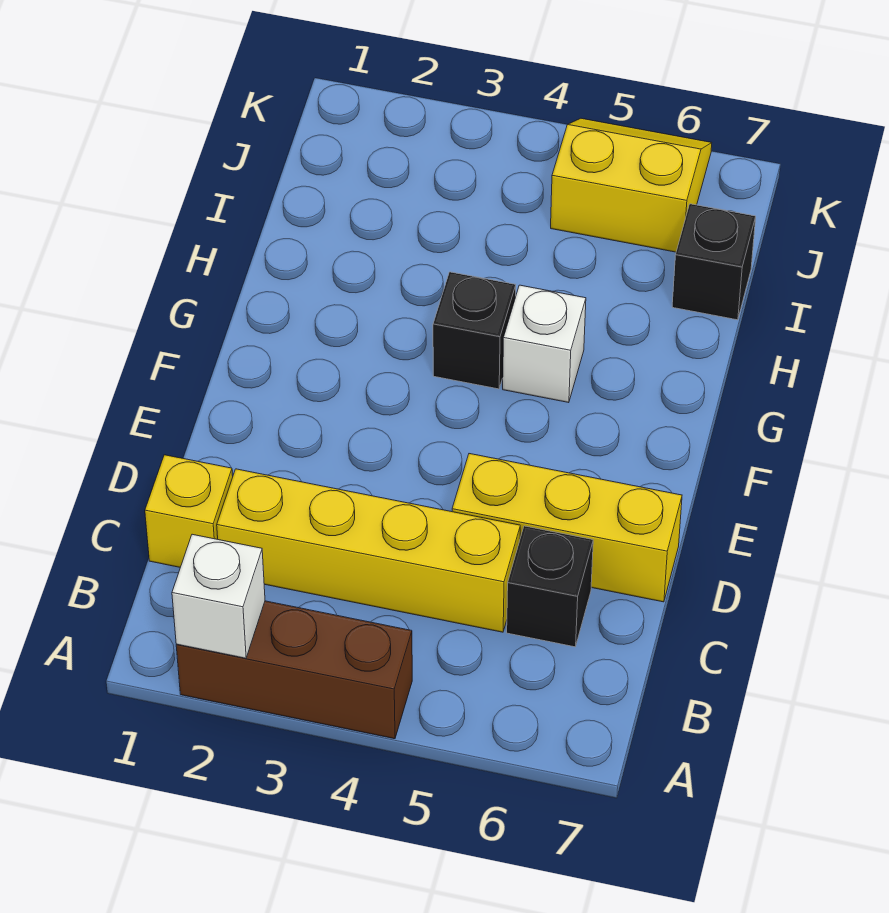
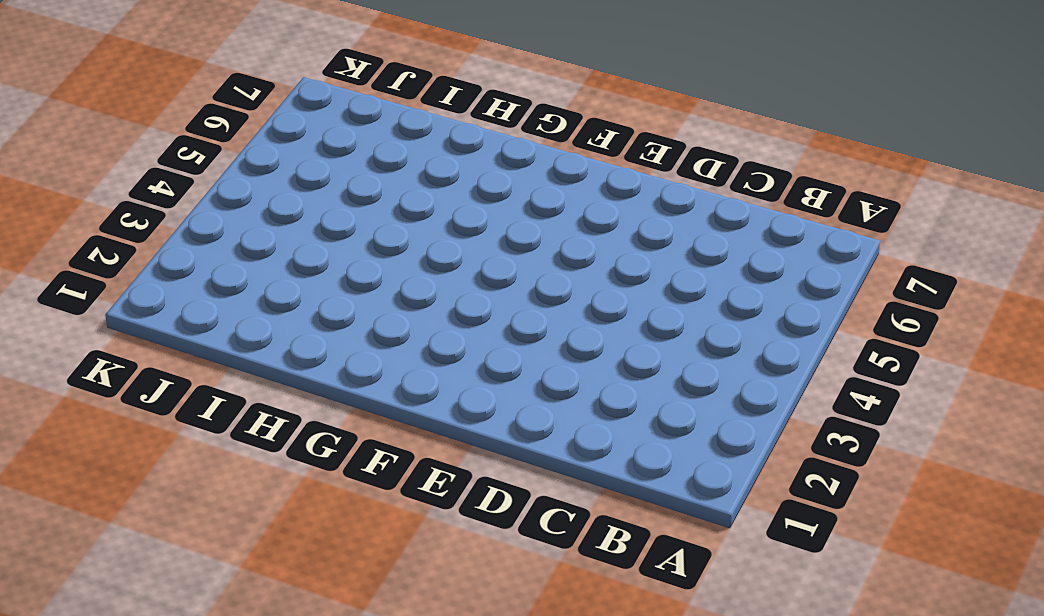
none -> brown 1x3 brick [176,601,412,739]
none -> yellow 1x1 brick [145,455,233,567]

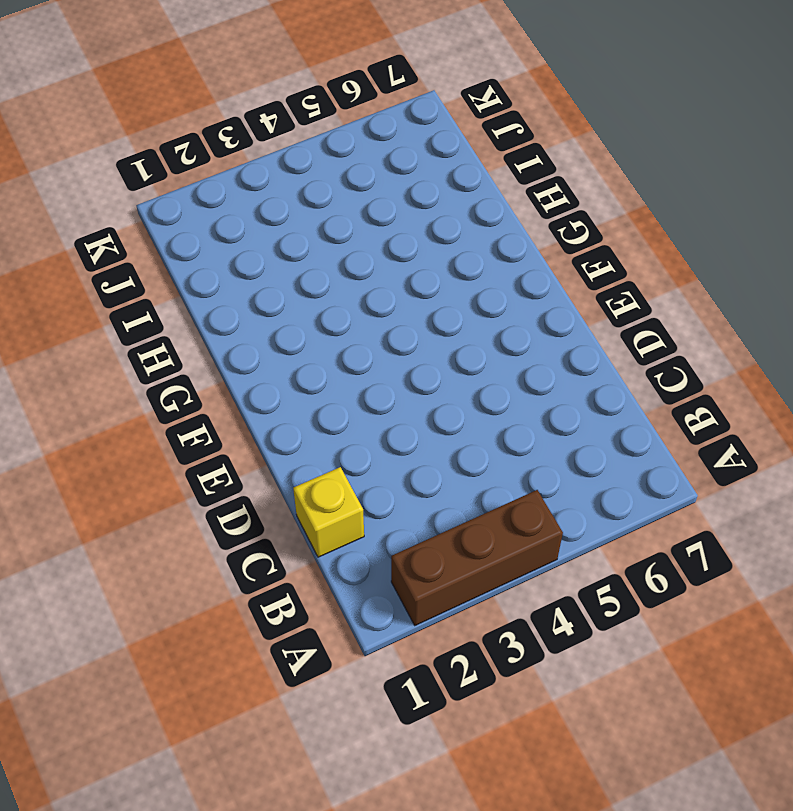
none -> yellow 1x4 brick [217,469,520,632]
none -> black 1x1 brick [507,526,593,647]

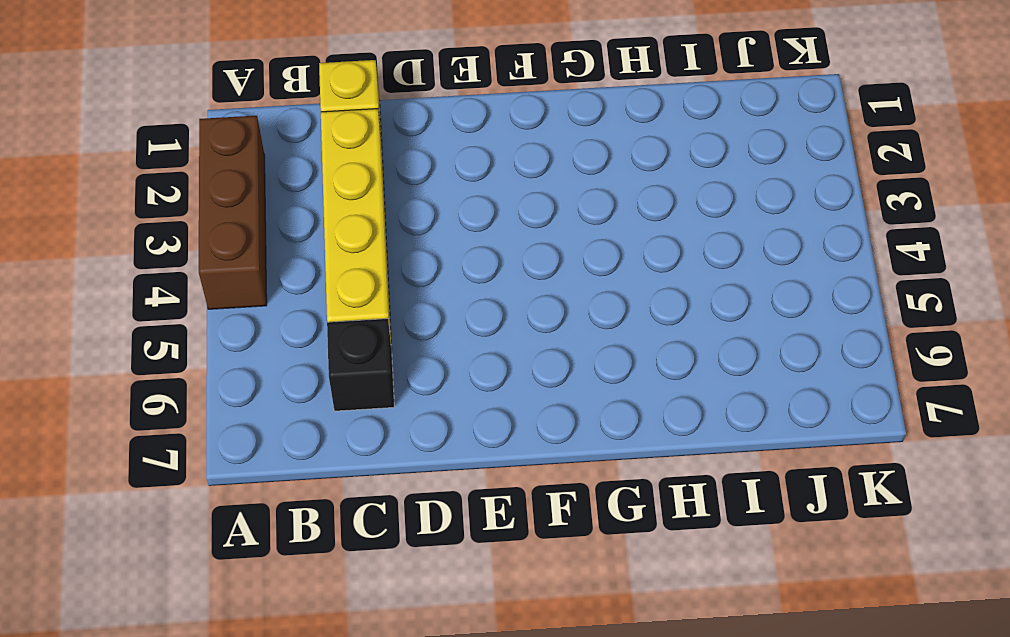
none -> yellow 1x3 brick [452,454,682,602]
none -> black 1x1 brick [433,272,516,389]

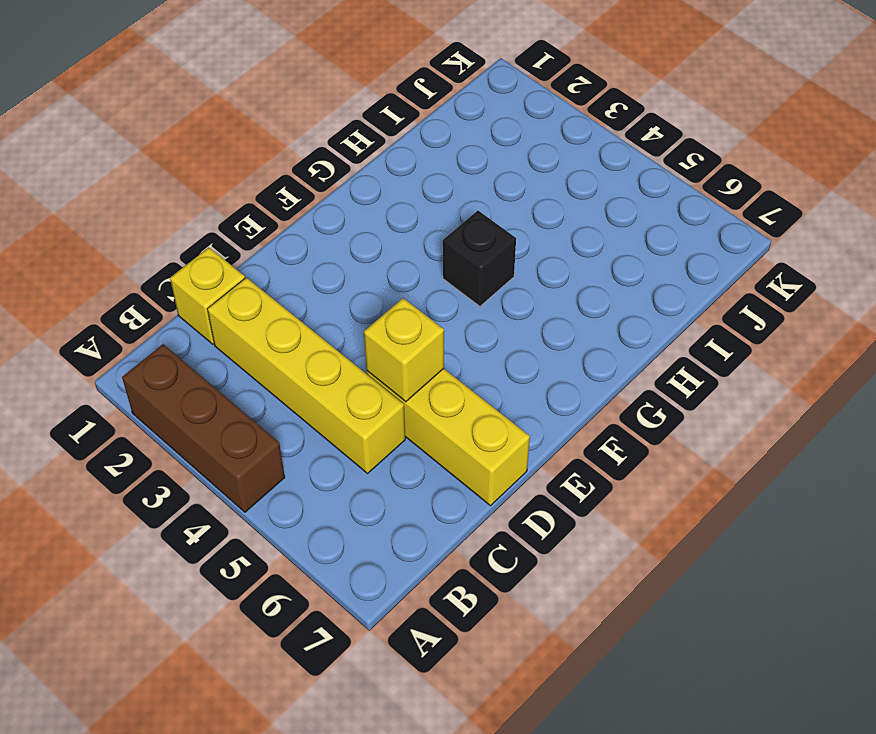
yellow 1x1 brick [364,298,444,402] -> none
none -> black 1x1 brick [507,526,593,647]
none -> white 1x1 brick [503,285,586,403]

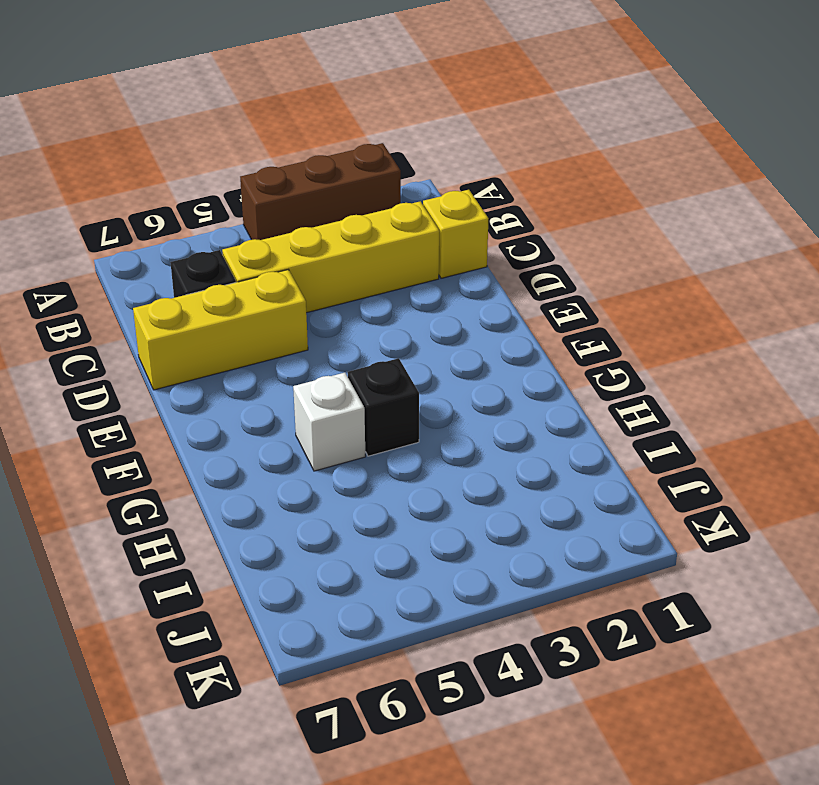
none -> black 1x1 brick [672,204,756,320]
none -> yellow 2x2 slope [551,118,712,252]

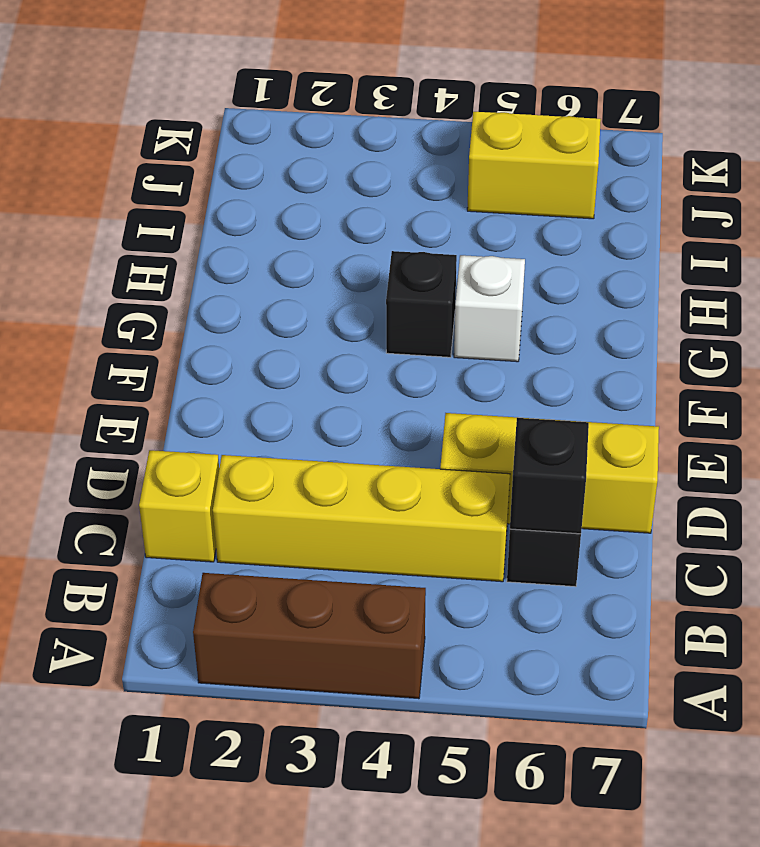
black 1x1 brick [510,418,589,534] -> black 1x1 brick moved to [672,204,756,320]
none -> white 1x1 brick [172,534,265,658]

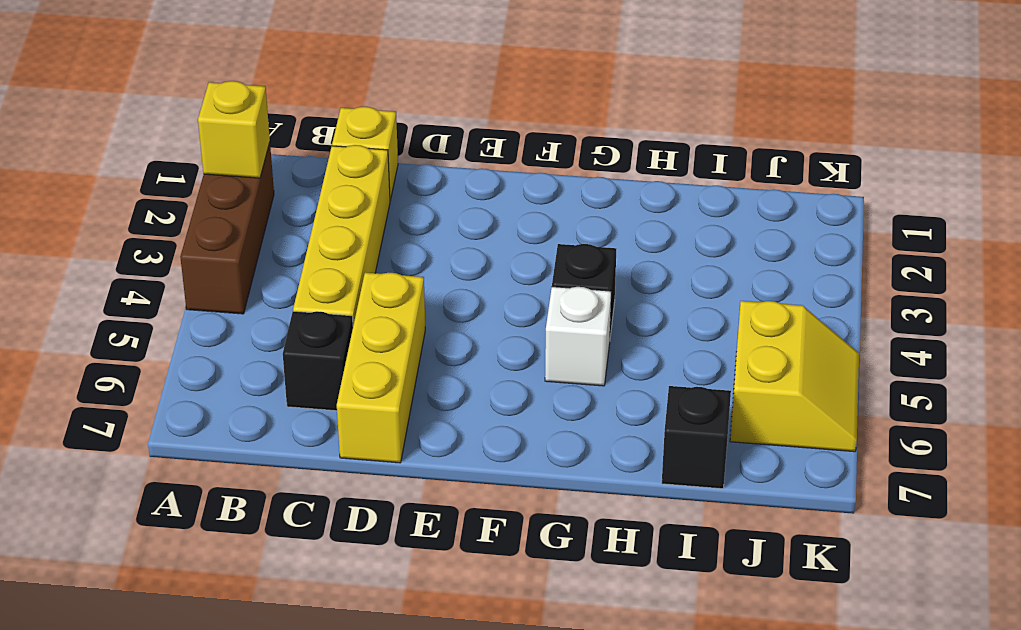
yellow 1x1 brick [198,81,270,178] -> white 1x1 brick [172,534,265,658]

